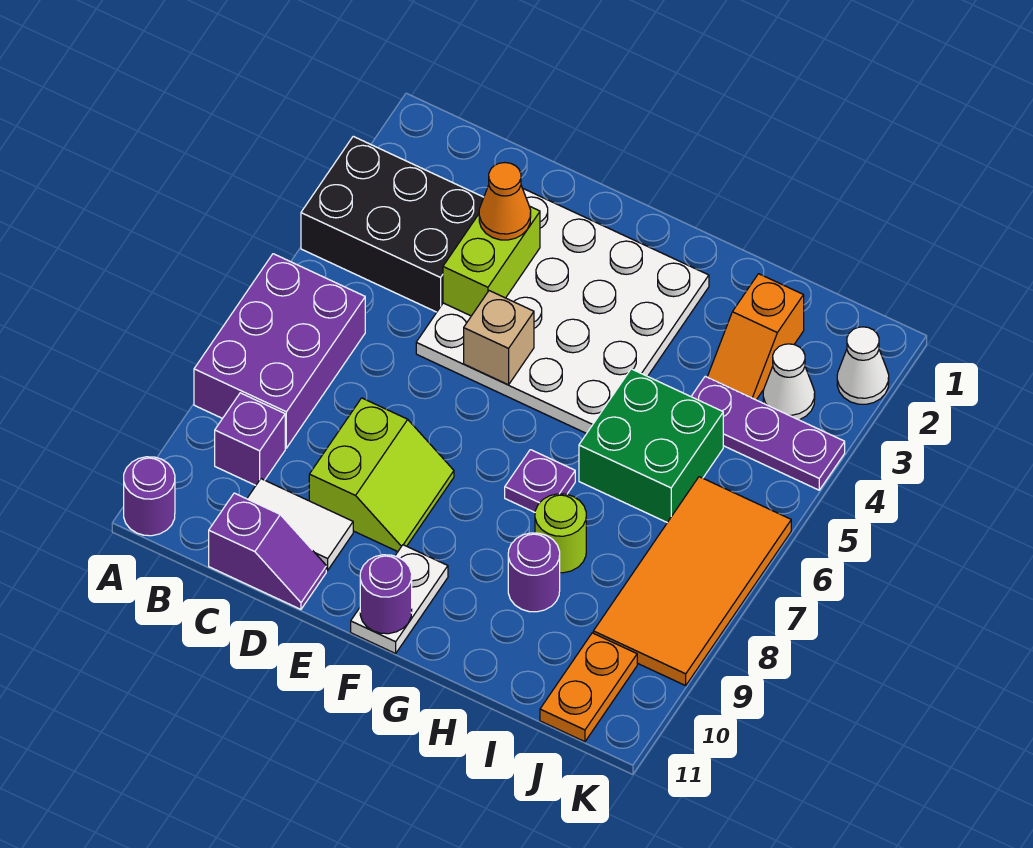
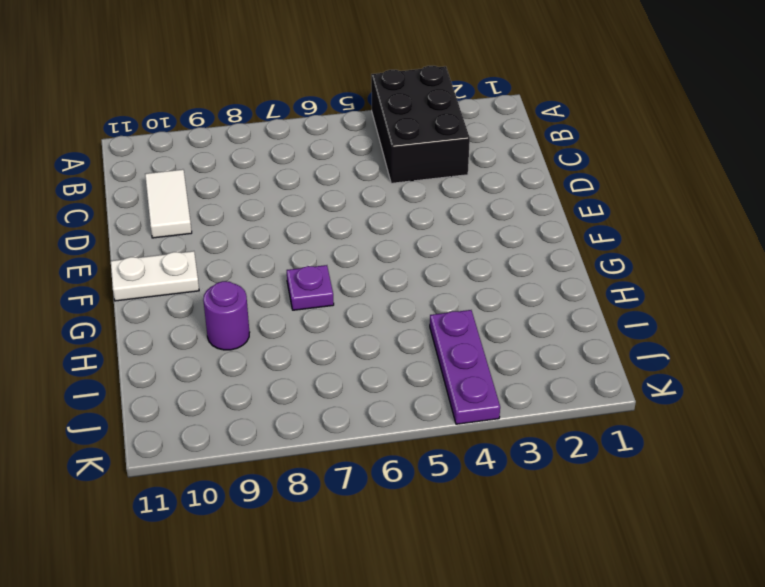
none -> purple 2x3 brick [194,254,365,448]
none -> purple 1x1 round brick [124,457,175,536]
none -> purple 1x1 brick [215,393,285,485]

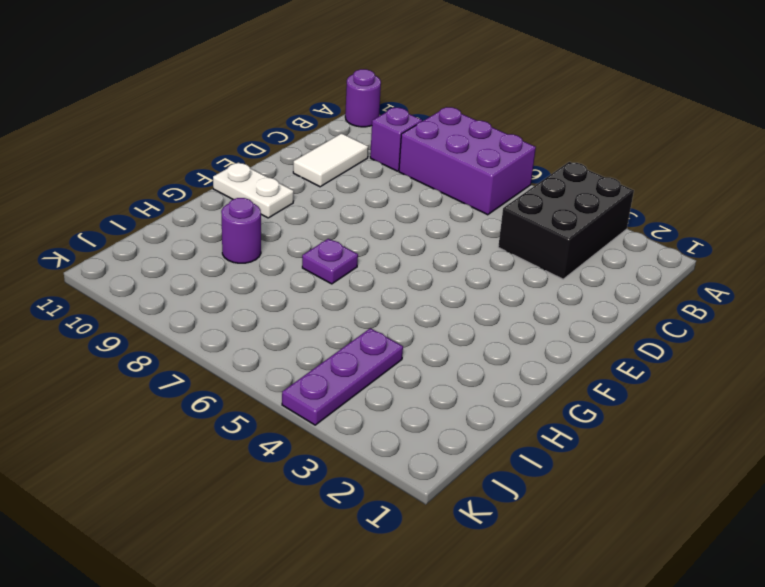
none -> purple 1x2 slope [209,493,326,609]
none -> white 4x4 plate [416,189,709,434]
none -> lime 2x2 slope [309,398,454,552]

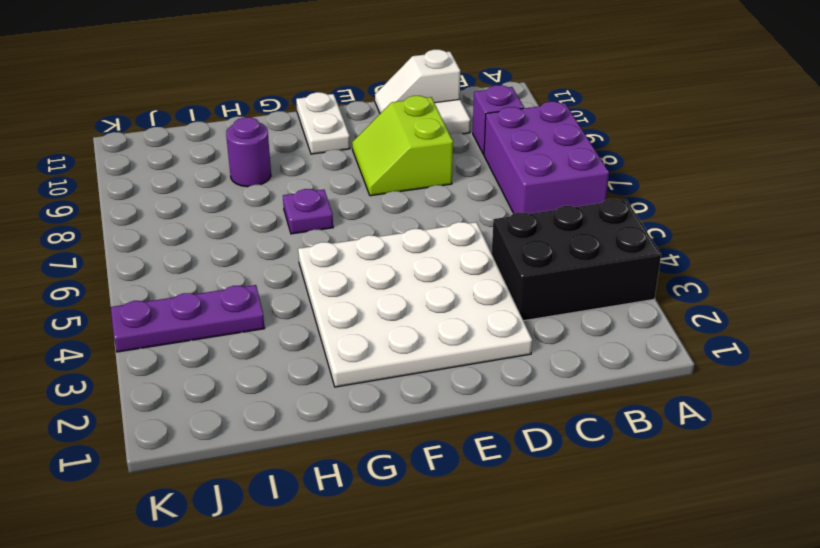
white 1x2 slope [375,50,460,113] -> purple 1x2 slope [209,493,326,609]
none -> purple 1x1 round brick [124,457,175,536]
none -> green 2x2 brick [579,369,723,522]
none -> lime 1x1 round brick [535,494,586,573]

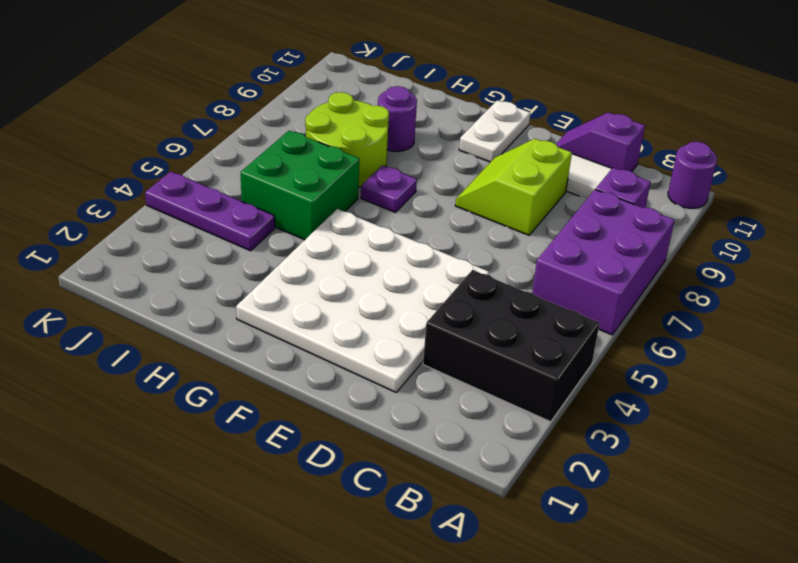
lime 2x2 round brick [305,92,389,187] -> lime 1x1 round brick [535,494,586,573]
none -> orange 1x2 slope [707,274,804,400]
none -> white 1x1 cone [763,344,815,420]
none -> orange 2x4 tile [593,477,791,686]

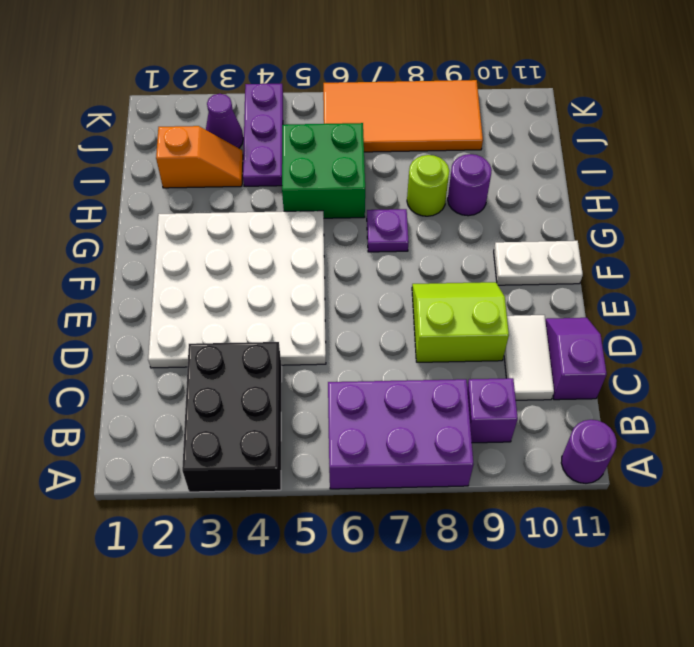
purple 1x1 cone [206,94,243,148] -> white 1x1 cone [763,344,815,420]
none -> orange 1x2 plate [540,633,637,742]
none -> white 1x1 cone [837,327,889,404]
none -> lime 1x2 brick [443,206,540,316]

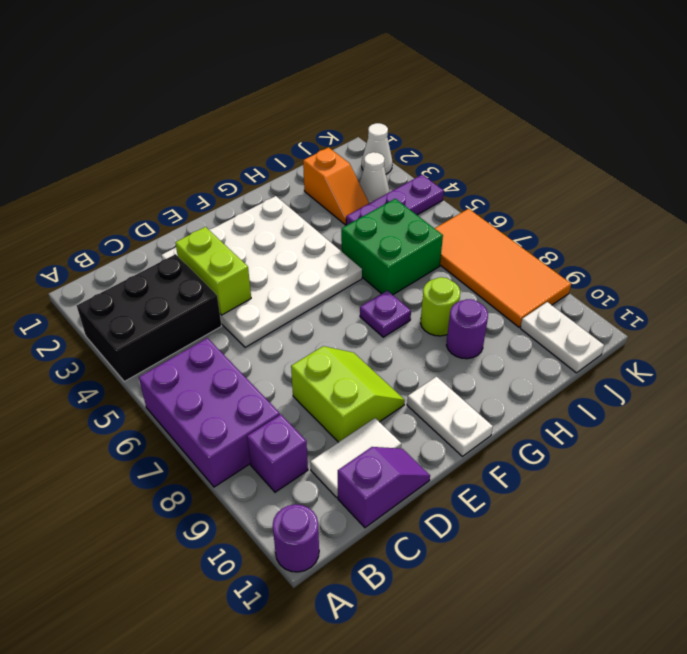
white 1x2 plate [520,302,604,373] -> orange 1x2 plate [540,633,637,742]
none -> tan 1x1 brick [464,291,534,385]
none -> purple 1x1 round brick [360,555,412,634]
none -> orange 1x1 cone [479,163,531,240]

